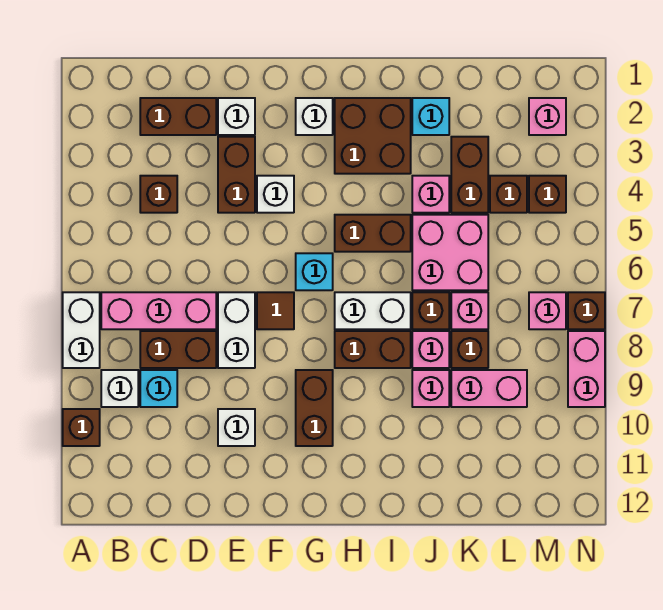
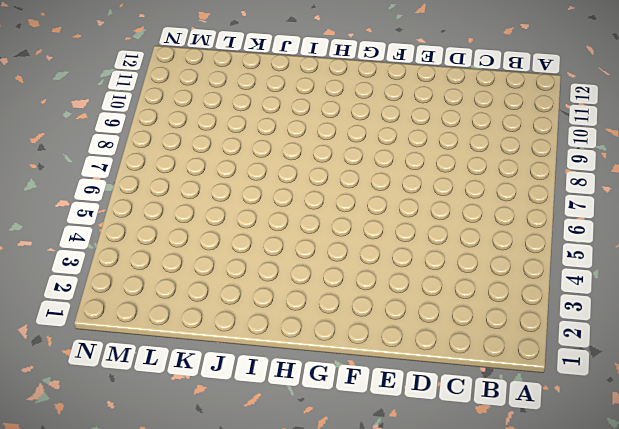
none -> white 1x2 brick [63,292,100,368]
none -> brown 1x1 brick [63,409,100,446]
none -> pink 1x3 brick [101,292,216,329]
none -> white 1x1 brick [101,370,138,407]

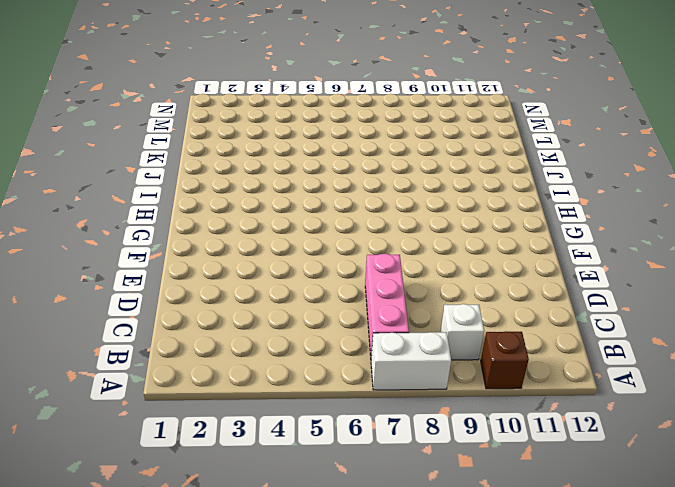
none -> brown 1x2 brick [140,98,216,135]
none -> brown 1x1 brick [140,176,177,213]
none -> brown 1x2 brick [140,331,216,368]
none -> cyan 1x1 brick [140,370,177,407]

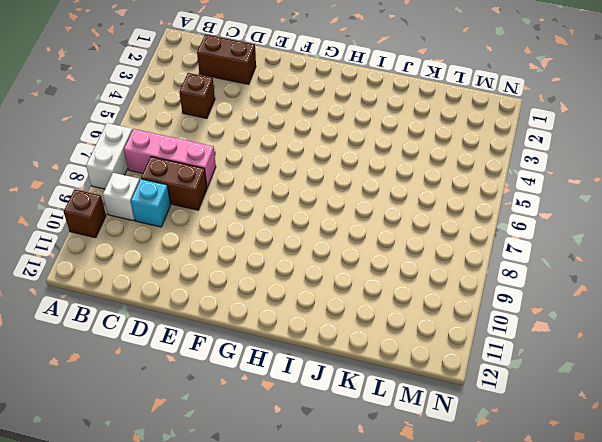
none -> white 1x1 brick [218,98,255,135]
none -> brown 1x2 brick [218,137,255,213]
none -> white 1x2 brick [218,292,255,368]
none -> white 1x1 brick [218,409,255,446]

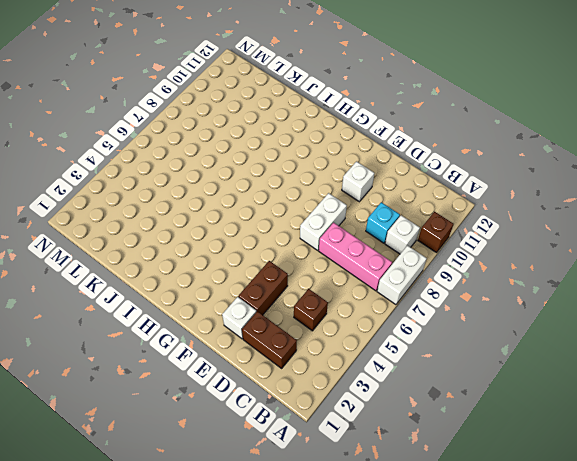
none -> brown 1x2 brick [140,331,216,368]
none -> white 1x1 brick [257,176,294,213]
none -> brown 1x1 tile [257,292,294,329]
none -> white 1x1 brick [296,98,333,135]

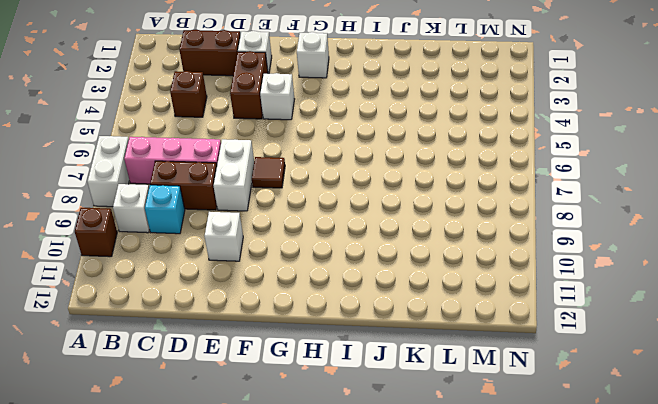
none -> cyan 1x1 brick [296,253,333,290]
none -> brown 1x2 brick [296,370,333,446]
none -> brown 2x2 brick [335,98,411,174]
none -> brown 1x2 brick [335,215,411,252]

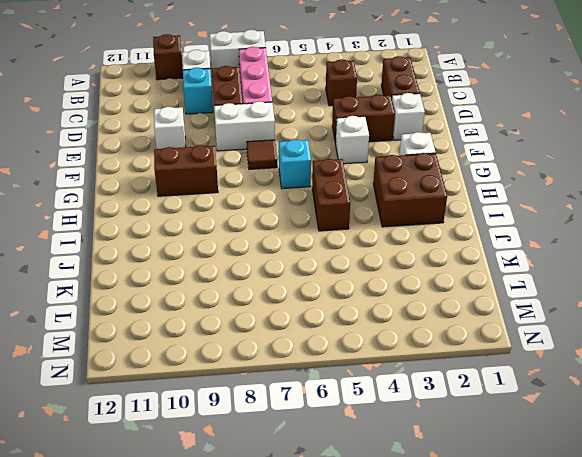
none -> white 1x2 brick [335,292,411,329]
none -> brown 1x2 brick [335,331,411,368]
none -> cyan 1x1 brick [412,98,449,135]
none -> pink 1x1 brick [412,176,449,213]

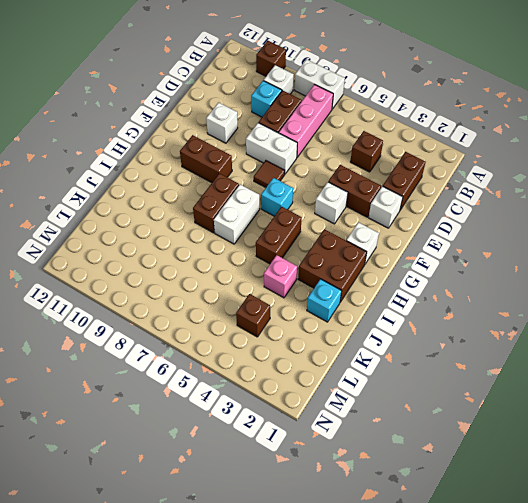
none -> pink 2x2 brick [412,215,488,290]
none -> brown 1x1 brick [412,292,449,329]
none -> pink 1x1 brick [412,331,449,368]
none -> pink 1x1 brick [412,370,449,407]

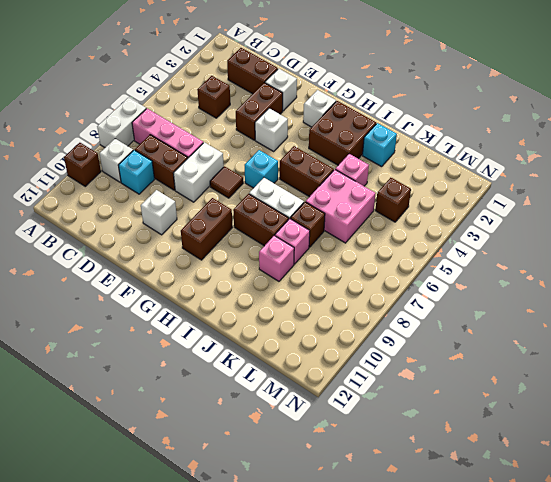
none -> brown 1x2 brick [451,137,488,213]
none -> pink 1x1 brick [451,292,488,329]
none -> brown 1x1 brick [451,331,488,368]
none -> pink 1x2 brick [451,370,527,407]

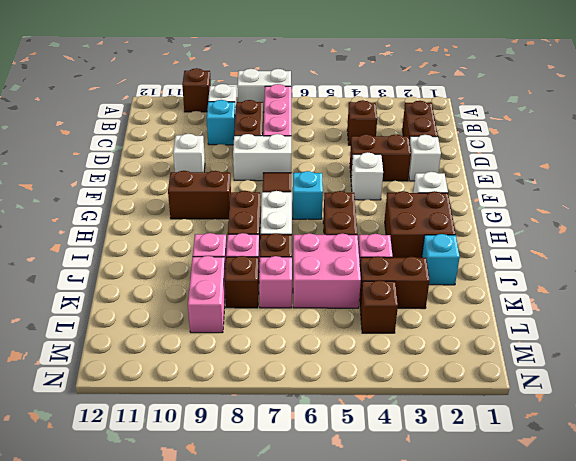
none -> pink 1x1 brick [529,98,566,135]
none -> brown 1x1 brick [529,176,566,213]
none -> pink 1x1 brick [529,292,566,329]
none -> brown 1x1 brick [568,292,605,329]

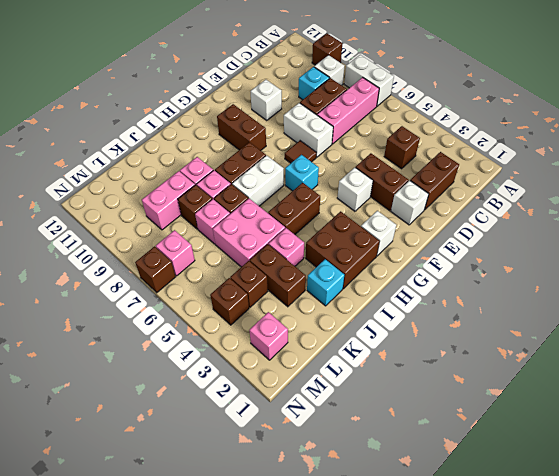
none -> pink 1x2 brick [568,331,605,407]

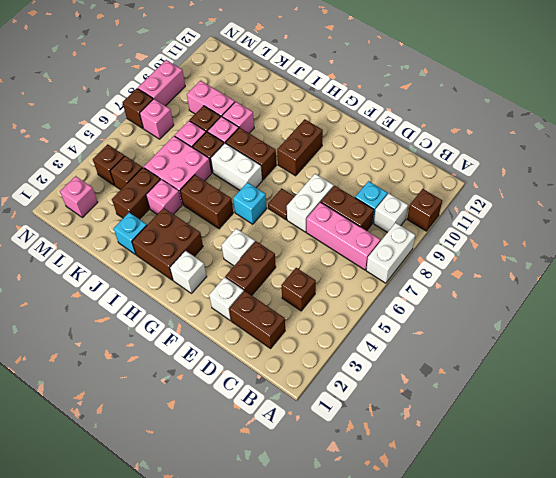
none -> white 1x1 brick [218,409,255,446]

